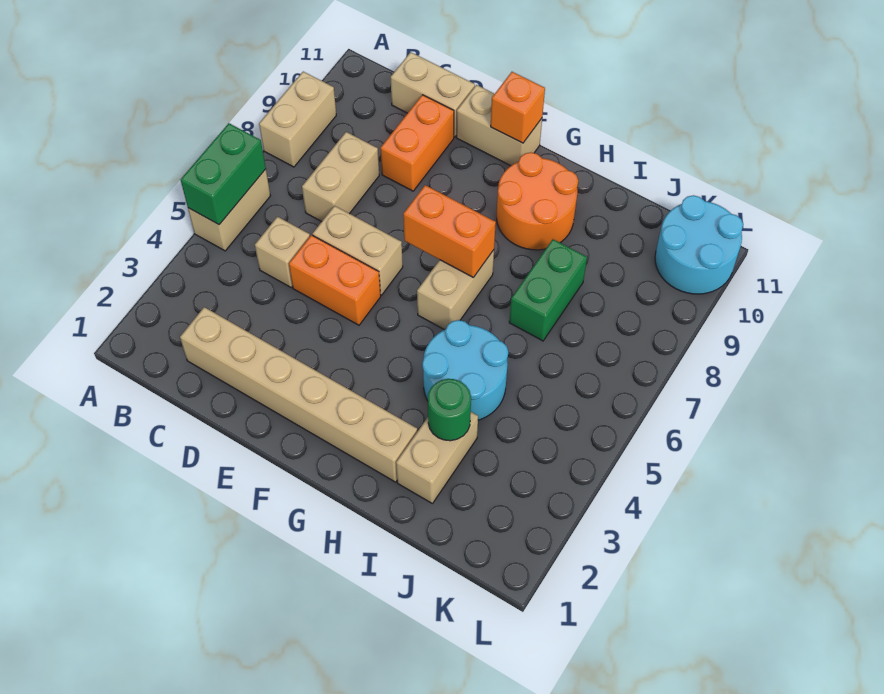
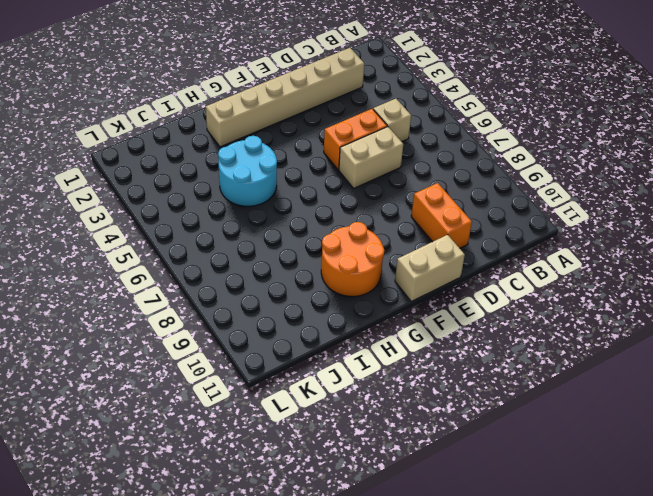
none -> tan 1x2 brick [188,169,270,251]
none -> tan 1x2 brick [259,72,336,167]
none -> tan 1x2 brick [302,132,379,222]

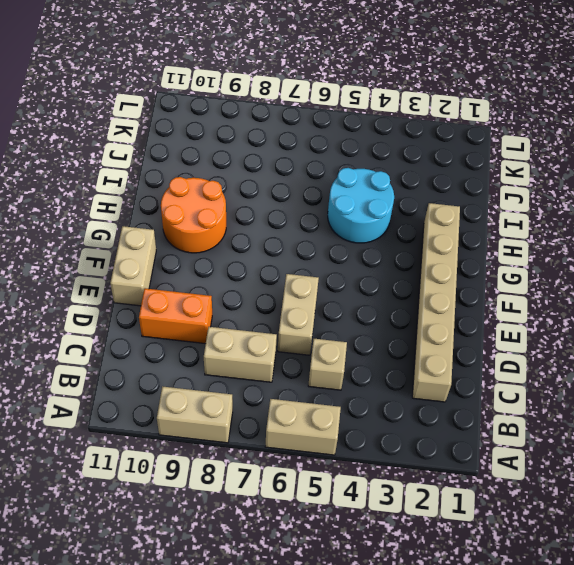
none -> tan 1x2 brick [391,52,475,137]
none -> orange 1x2 brick [289,235,381,325]
none -> tan 1x2 brick [417,250,494,330]

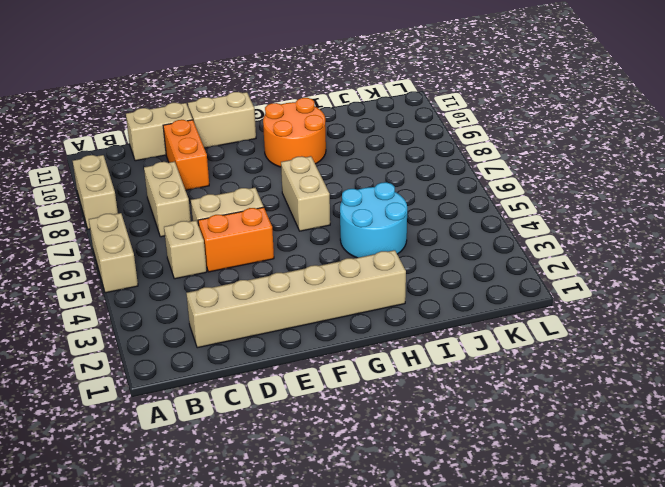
none -> tan 1x2 brick [396,412,478,503]
none -> green 1x2 brick [509,239,587,341]
none -> cyan 2x2 round brick [655,195,743,294]

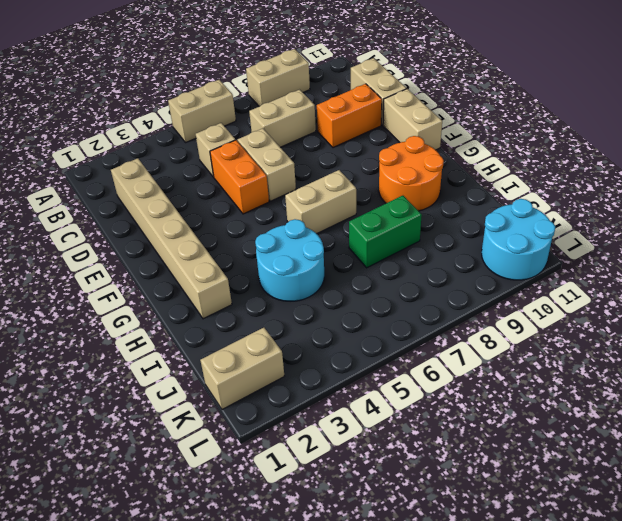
tan 1x2 brick [200,328,284,410] -> tan 1x2 brick moved to [396,412,478,503]
none -> green 1x2 brick [181,123,266,225]
none -> orange 1x2 brick [403,185,496,277]
none -> orange 1x1 brick [491,72,545,143]

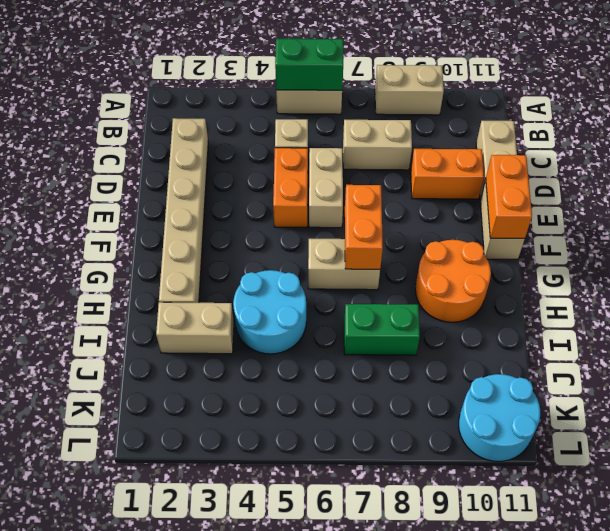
orange 1x2 brick [486,155,532,239] -> orange 1x1 brick [491,72,545,143]
none -> green 1x1 round brick [428,379,471,441]

